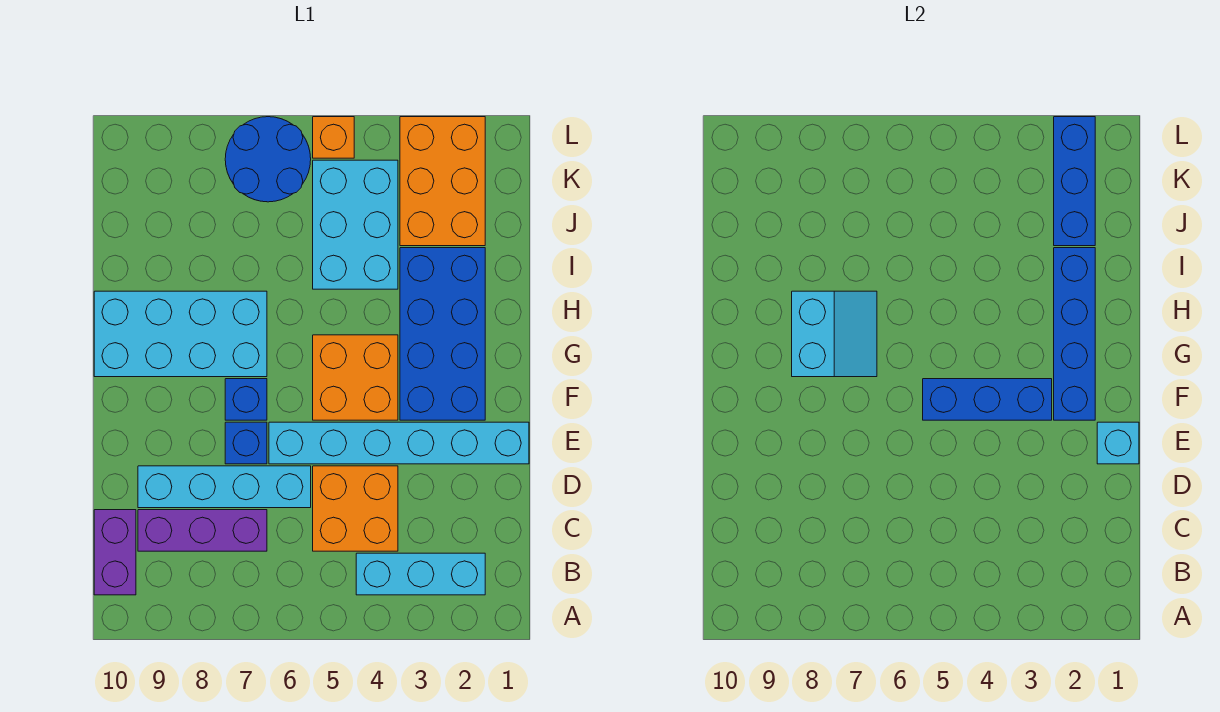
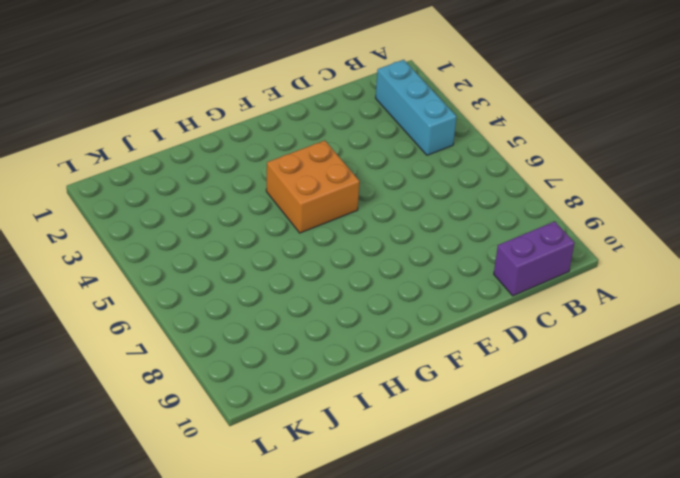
none -> orange 2x2 brick [313,466,398,551]
none -> purple 1x3 brick [138,510,267,551]
none -> cyan 1x4 brick [138,466,311,508]

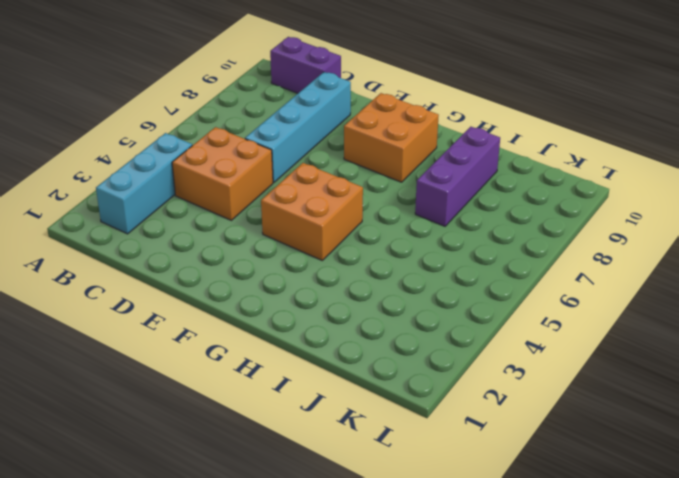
orange 2x2 brick [344,93,439,182] -> cyan 2x4 brick [94,291,267,377]
purple 1x3 brick [415,127,500,226] -> purple 1x3 brick moved to [138,510,267,551]
none -> cyan 1x6 brick [269,422,529,464]
none -> blue 1x1 brick [225,422,267,464]
none -> blue 2x4 brick [400,248,485,420]

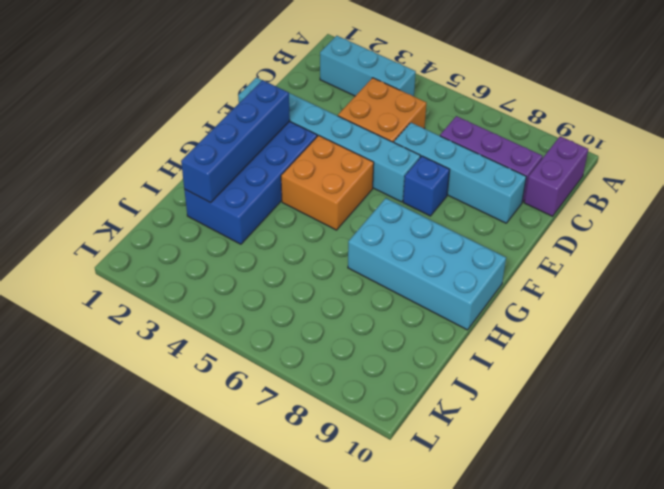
none -> blue 1x1 brick [225,379,267,420]
none -> cyan 2x3 brick [313,160,398,289]
none -> orange 2x3 brick [400,117,485,246]

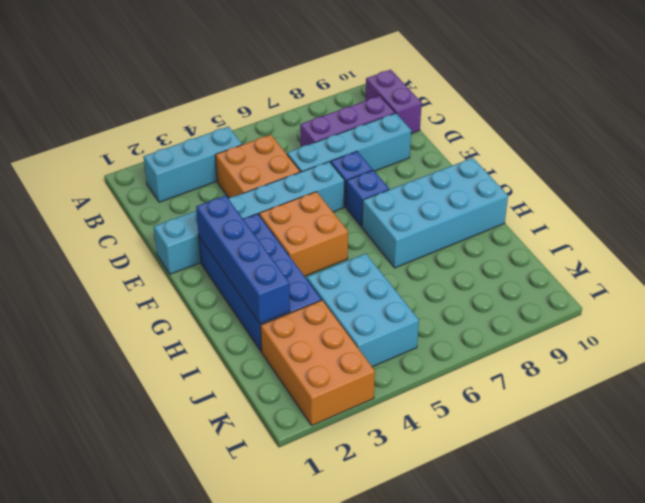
none -> blue 2x2 round brick [225,117,311,202]
none -> orange 1x1 brick [313,117,354,158]
none -> cyan 1x1 brick [1097,422,1139,464]

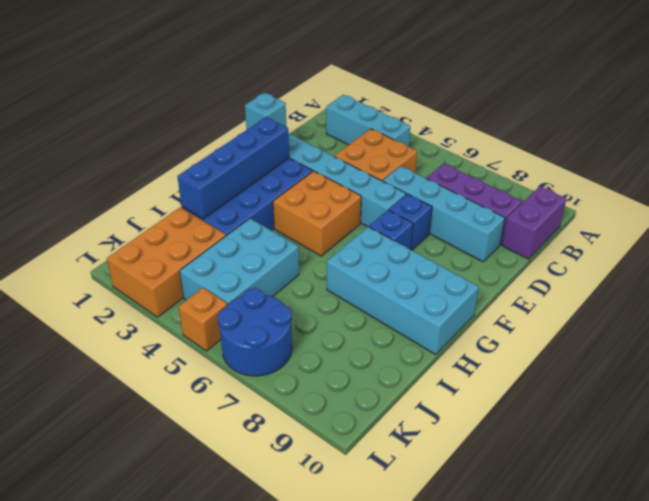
none -> blue 1x3 brick [923,379,1052,420]
none -> cyan 2x2 slope [792,291,877,377]
none -> blue 1x3 brick [1054,117,1095,246]

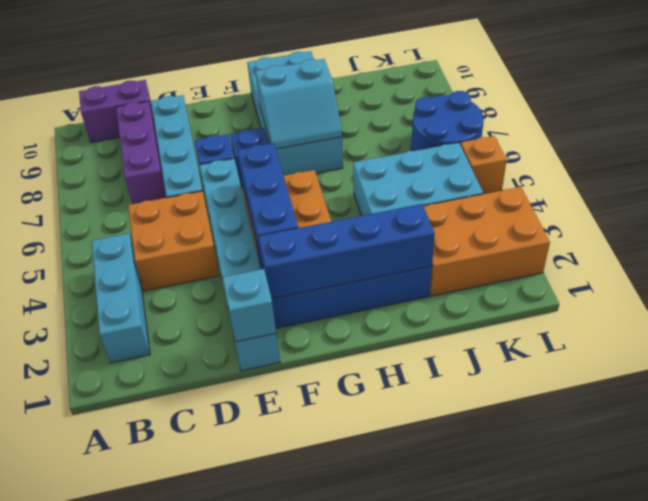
none -> blue 1x3 brick [1054,117,1095,246]

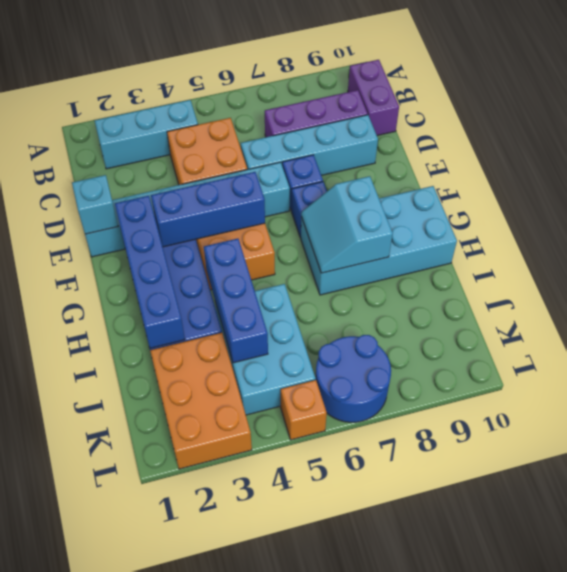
blue 1x3 brick [204,239,268,363] -> blue 1x3 brick moved to [1054,117,1095,246]

